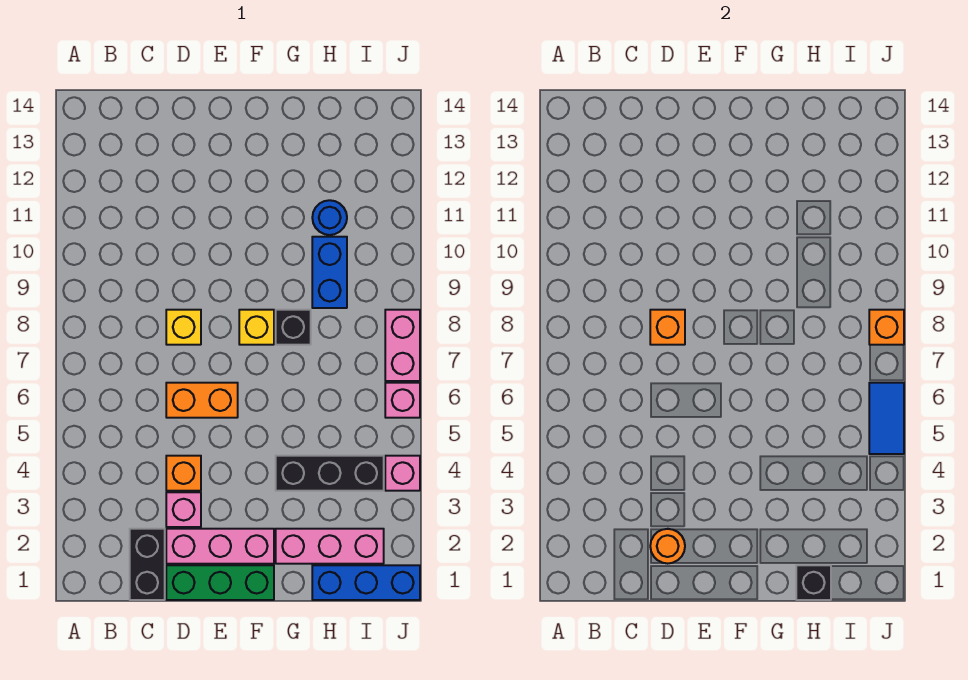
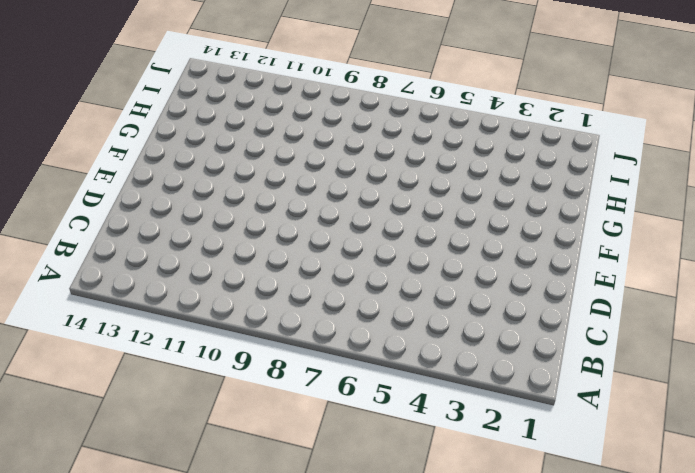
none -> black 1x2 brick [130,529,165,600]
none -> green 1x3 brick [166,565,274,600]
none -> pink 1x3 brick [166,529,274,564]

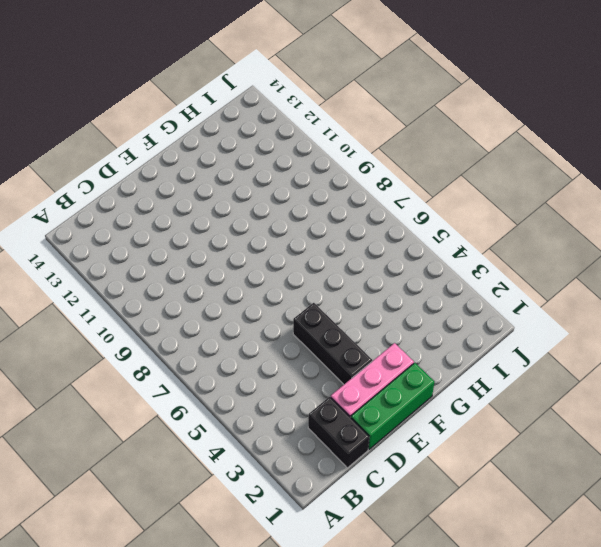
black 1x3 brick [293,303,372,384] -> black 1x3 brick turned to [276,456,384,491]
none -> pink 1x1 brick [166,492,201,527]
none -> orange 1x1 brick [166,456,201,491]
none -> orange 1x2 brick [166,383,238,418]

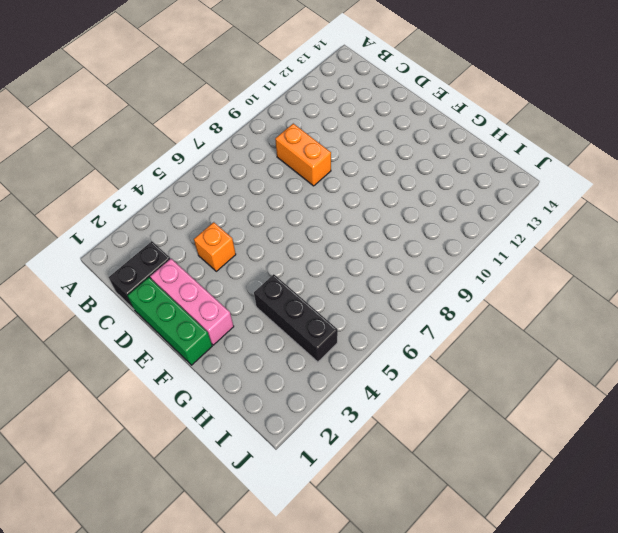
orange 1x2 brick [275,124,331,186] -> orange 1x2 brick moved to [166,383,238,418]
none -> pink 1x1 brick [166,492,201,527]
none -> yellow 1x1 brick [166,310,201,345]
none -> yellow 1x1 brick [239,310,274,345]

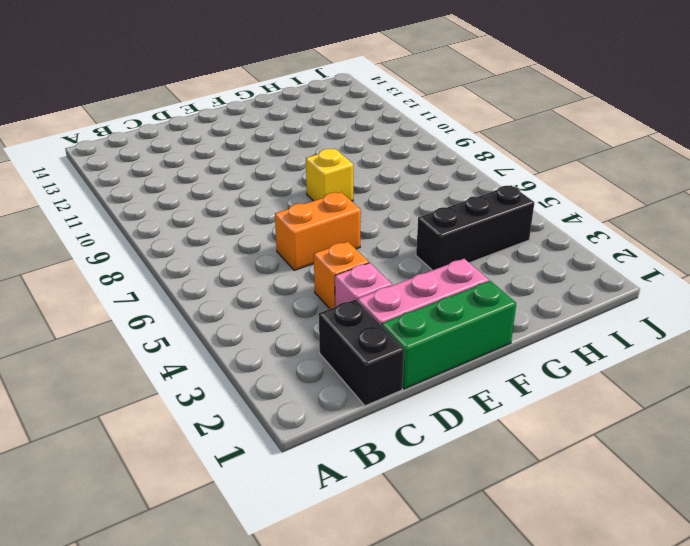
none -> yellow 1x1 brick [166,310,201,345]
none -> pink 1x3 brick [276,529,384,564]
none -> black 1x1 brick [276,310,311,345]

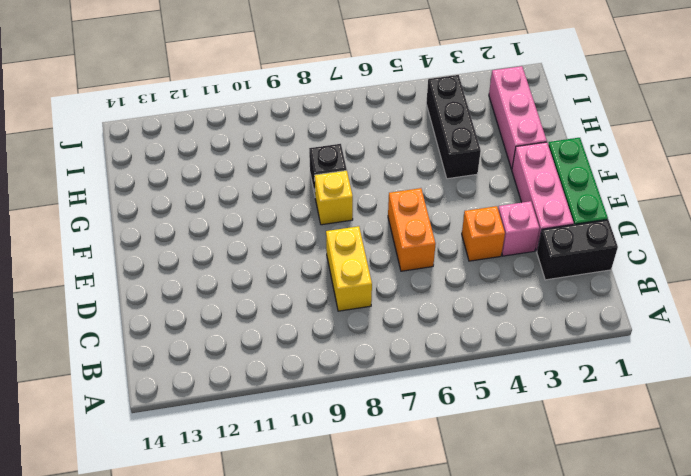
yellow 1x2 brick [326,226,372,311] -> yellow 1x1 brick [166,310,201,345]
none -> blue 1x3 brick [312,565,420,600]
none -> blue 1x2 brick [312,237,347,308]
none -> blue 1x1 round brick [312,200,347,235]

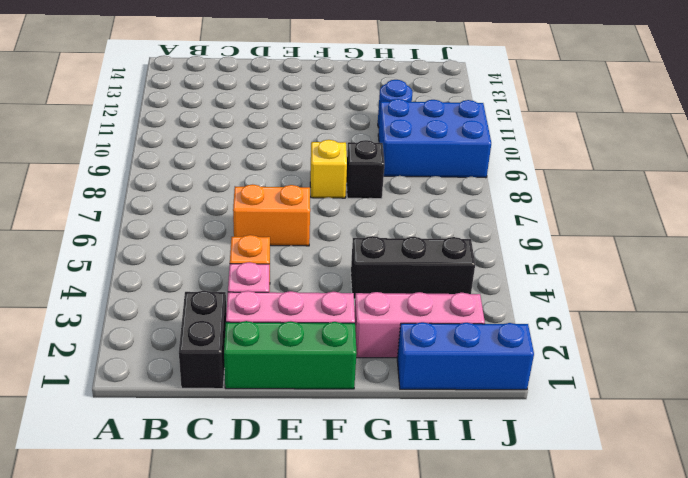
blue 2x3 brick [378,99,491,178] -> blue 1x2 brick [312,237,347,308]
none -> yellow 1x1 brick [166,310,201,345]
none -> pink 1x1 brick [385,456,420,491]
none -> pink 1x1 brick [385,383,420,418]

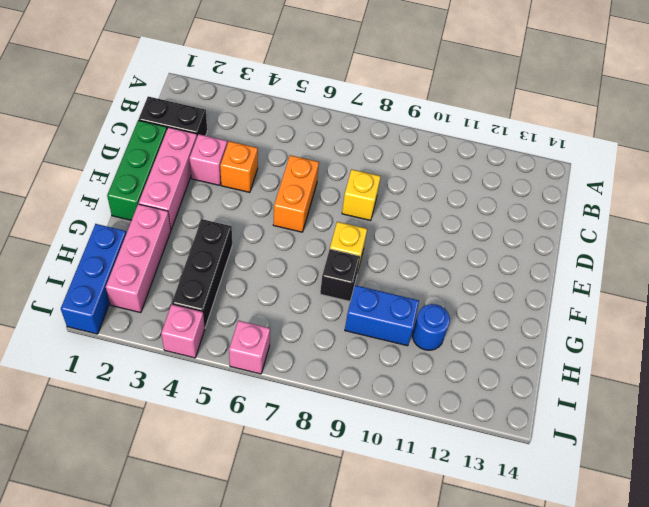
none -> pink 1x2 brick [385,310,420,381]
none -> orange 1x1 round brick [650,529,685,564]
none -> orange 1x1 brick [650,310,685,345]

